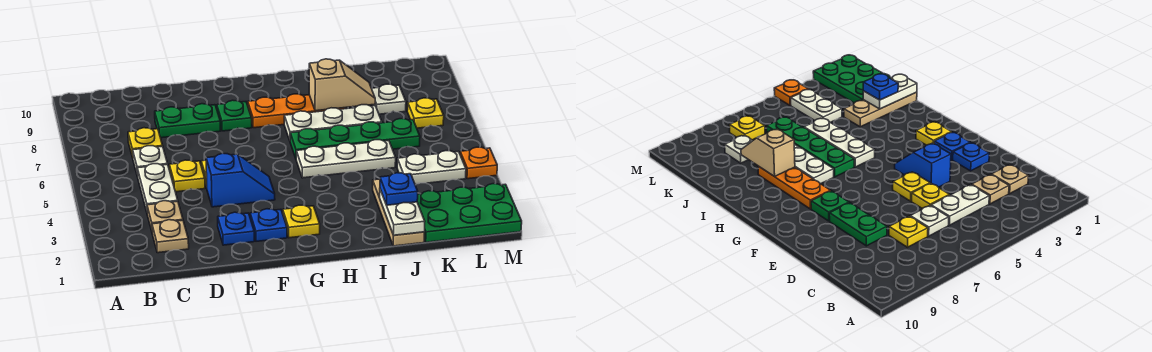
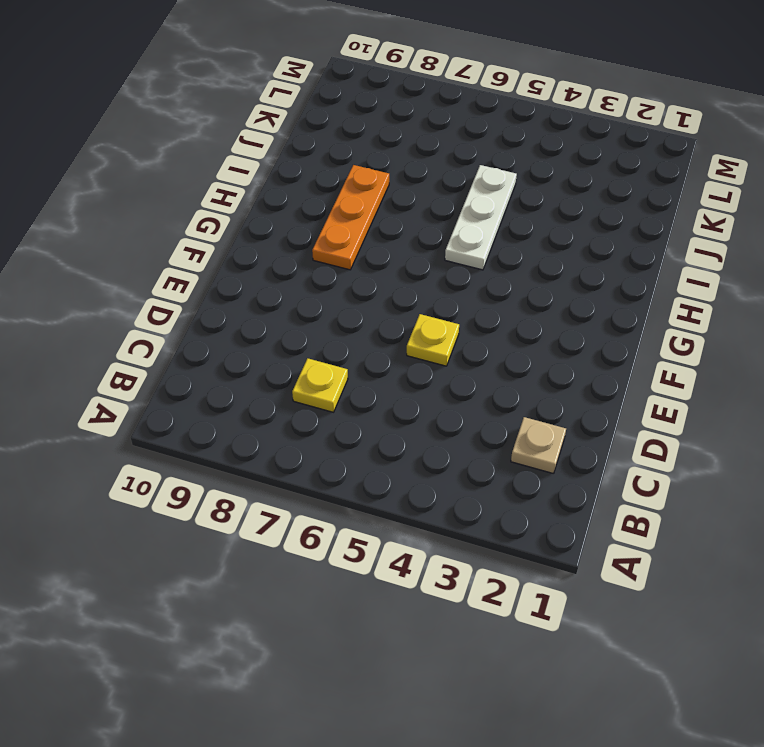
none -> tan 1x1 plate [147,201,183,231]
none -> white 1x2 plate [137,164,178,212]
none -> white 1x1 plate [133,146,167,177]

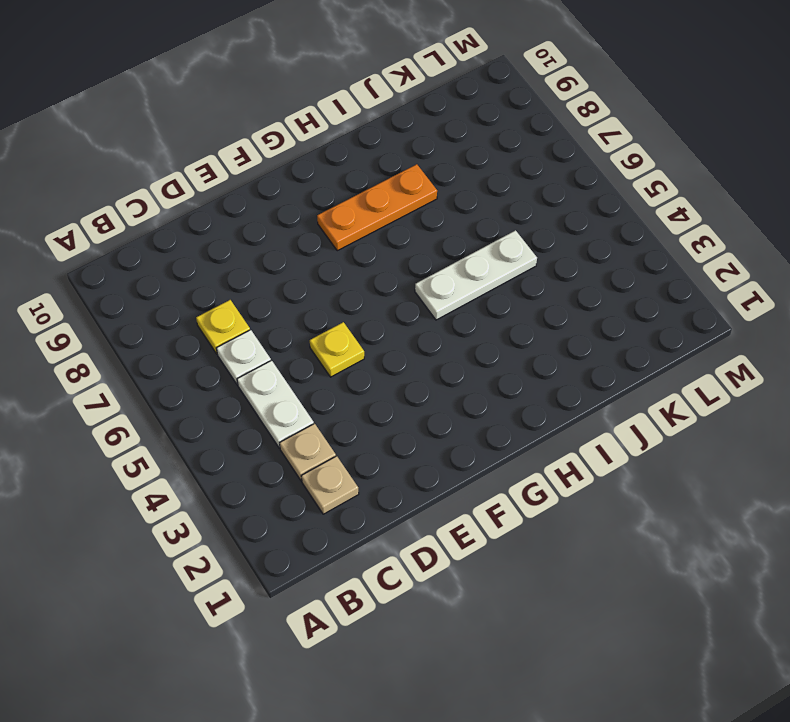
none -> yellow 1x1 plate [169,160,205,192]
none -> green 1x2 plate [155,104,221,138]
none -> blue 1x1 plate [218,212,254,245]

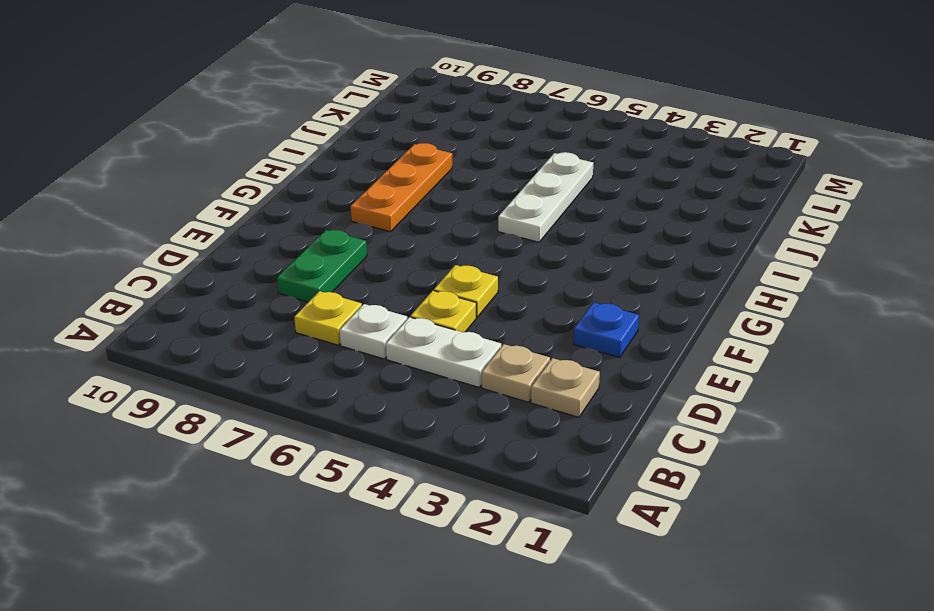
none -> blue 1x2 slope [206,153,275,207]
none -> blue 1x1 plate [250,209,287,241]
none -> green 1x1 plate [217,100,252,131]

